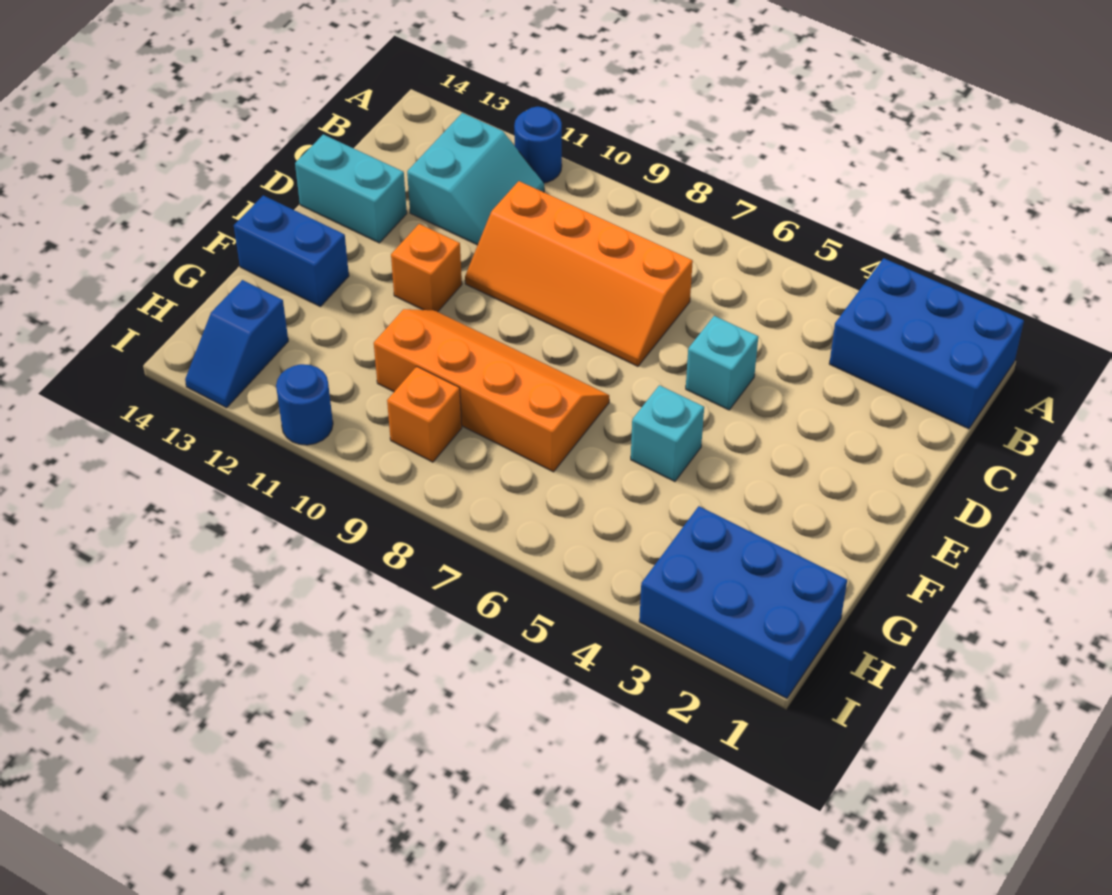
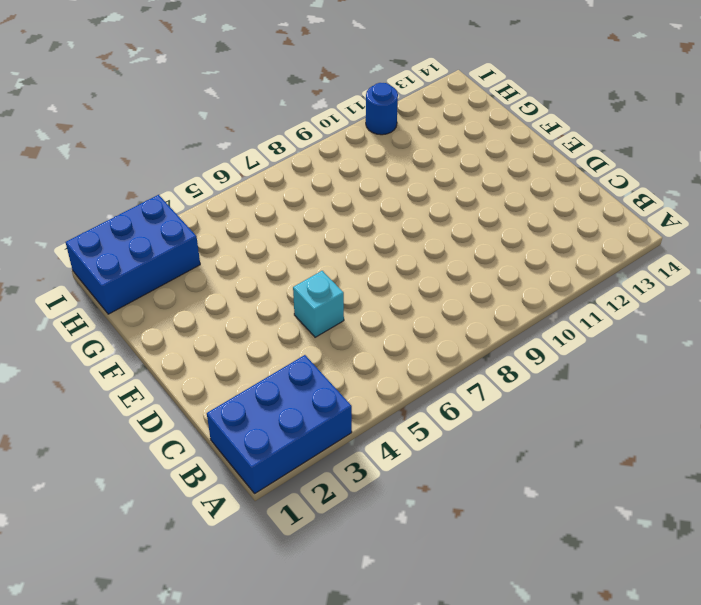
none -> blue 1x1 round brick [514,107,562,183]
none -> cyan 2x2 slope [407,113,544,245]
none -> orange 2x4 slope [465,181,693,366]

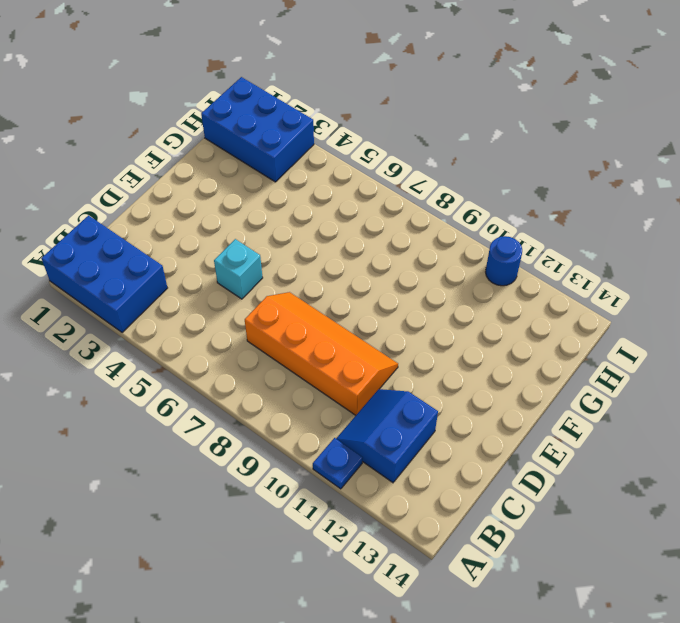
blue 1x1 plate [313,438,363,489] -> blue 1x1 round brick [514,107,562,183]
blue 2x2 slope [336,389,438,483] -> cyan 2x2 slope [407,113,544,245]
none -> cyan 1x2 brick [295,135,407,243]
none -> orange 1x1 brick [391,224,462,312]
none -> cyan 1x1 brick [631,385,704,481]

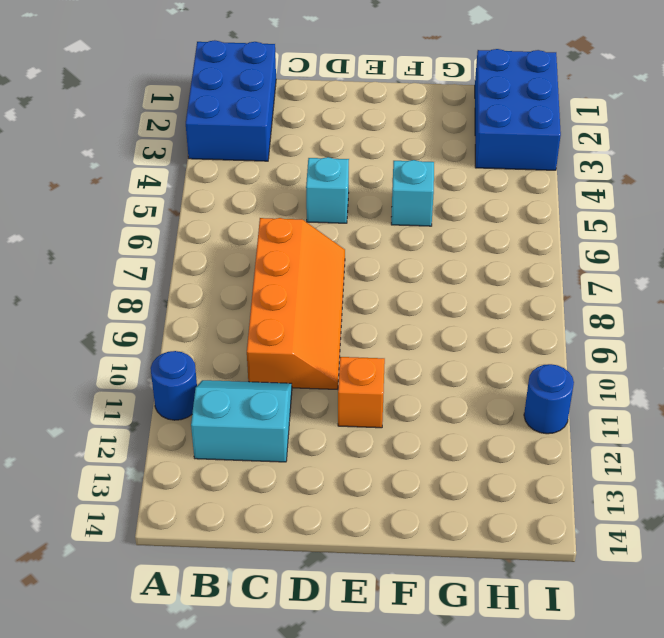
none -> cyan 1x2 brick [295,135,407,243]
none -> orange 2x4 slope [374,309,609,472]
none -> blue 1x2 brick [234,196,349,306]

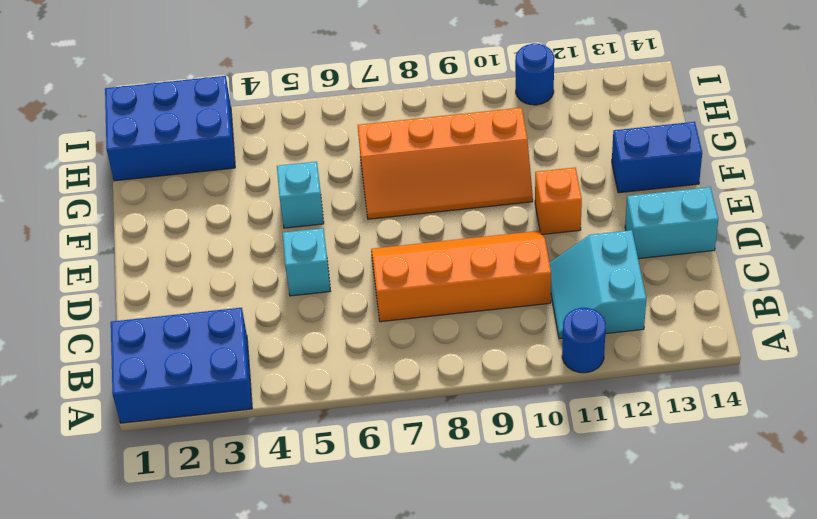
none -> orange 1x1 brick [387,366,462,462]
none -> blue 1x2 slope [185,280,288,408]

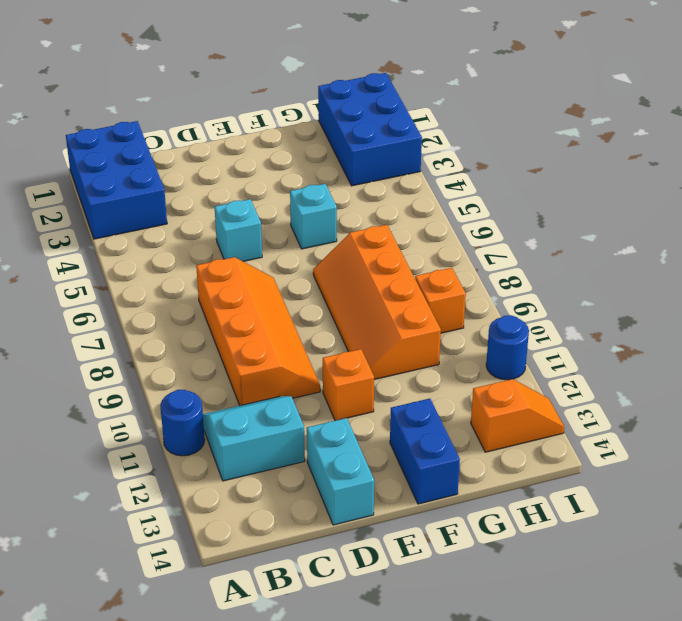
orange 1x2 slope [471,379,564,452] -> blue 1x2 slope [185,280,288,408]

